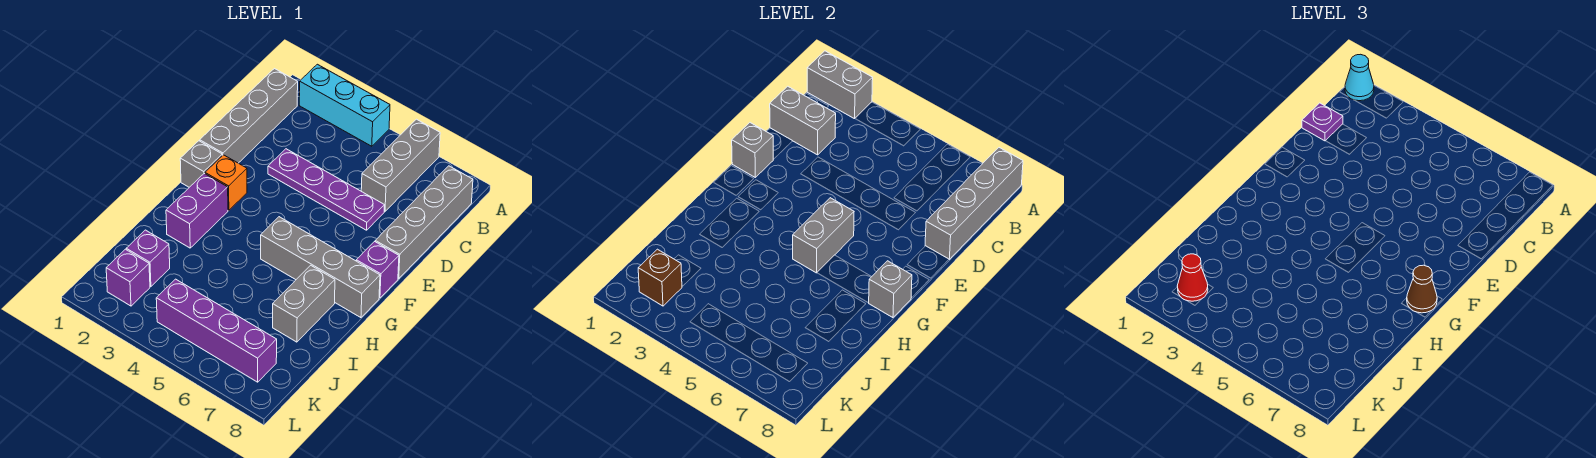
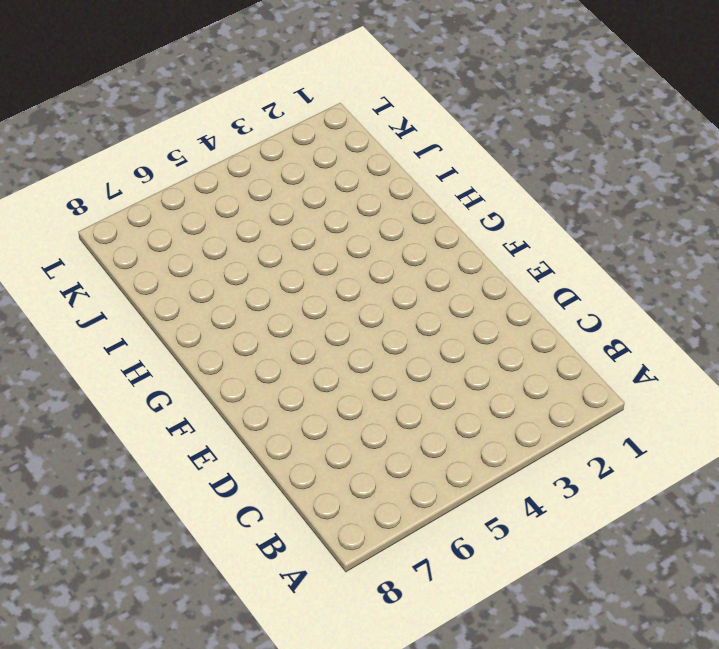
none -> cyan 1x3 brick [299,64,390,146]
none -> grey 1x3 brick [361,119,440,211]
none -> grey 1x4 brick [200,69,298,163]

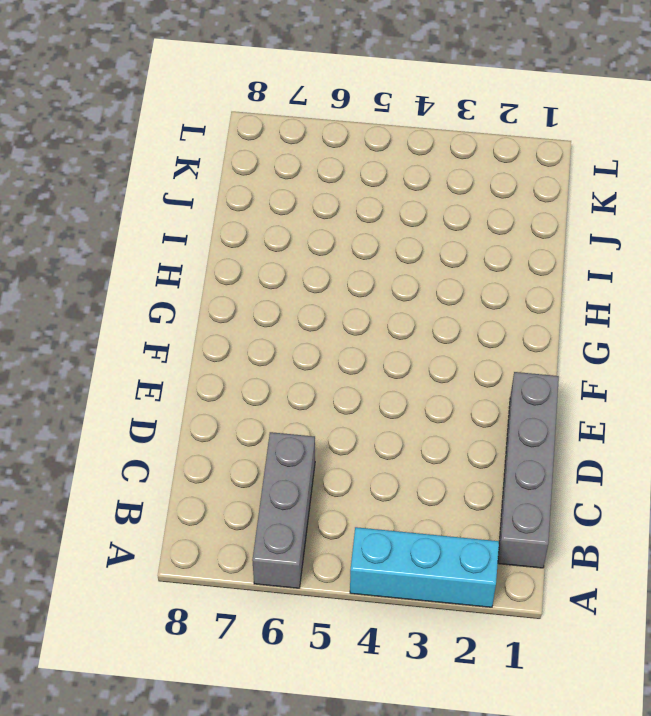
none -> grey 1x4 brick [375,166,473,279]
none -> purple 1x4 plate [268,149,385,230]
none -> grey 1x1 brick [180,141,222,187]

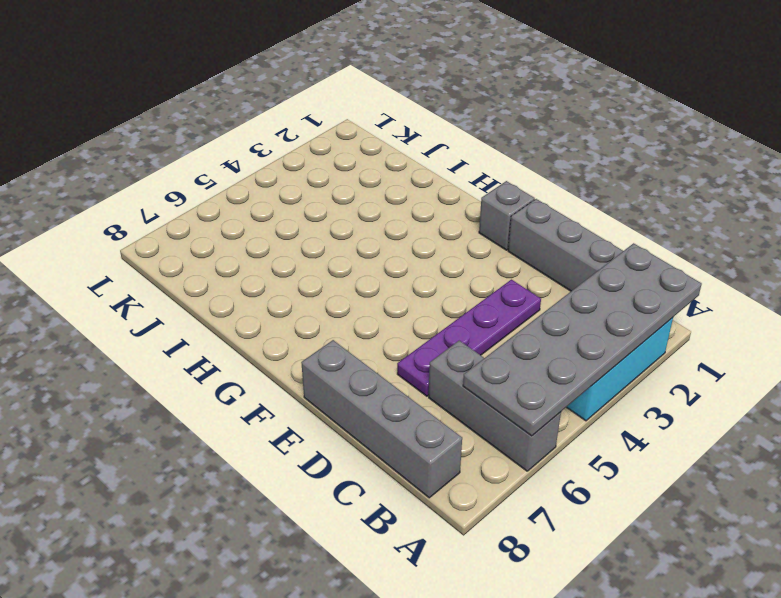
grey 2x6 plate [463,243,702,436] -> grey 1x2 brick [807,51,873,119]
none -> orange 1x1 brick [205,155,247,210]
none -> purple 1x1 brick [356,242,399,298]
none -> purple 1x2 brick [166,174,228,248]

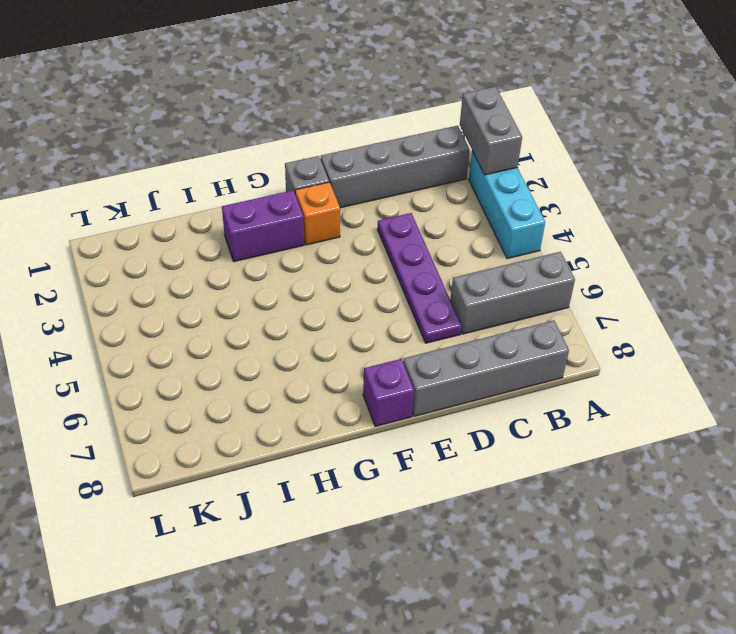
none -> grey 1x4 brick [261,217,380,318]
none -> grey 1x2 brick [273,265,335,342]
none -> purple 1x1 brick [126,230,170,286]

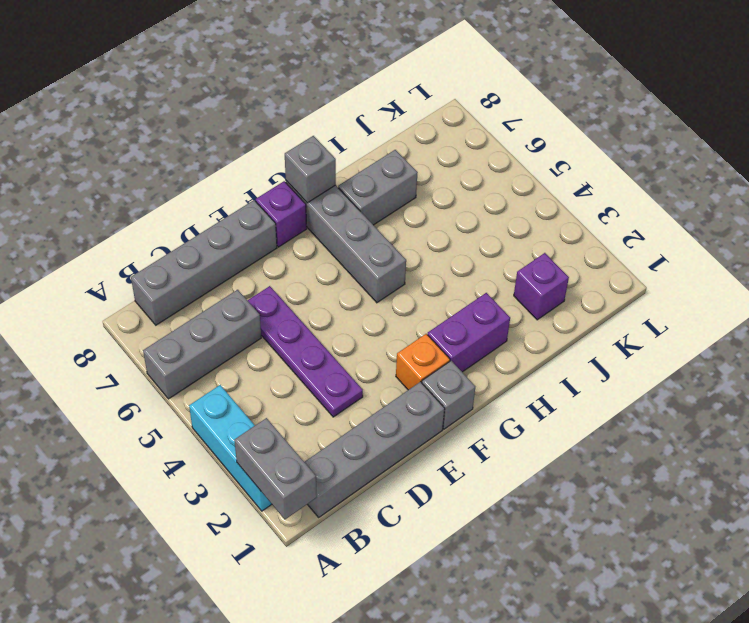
none -> purple 1x1 brick [106,249,150,306]
none -> purple 1x4 brick [156,279,277,382]
none -> grey 1x4 brick [925,148,1023,259]

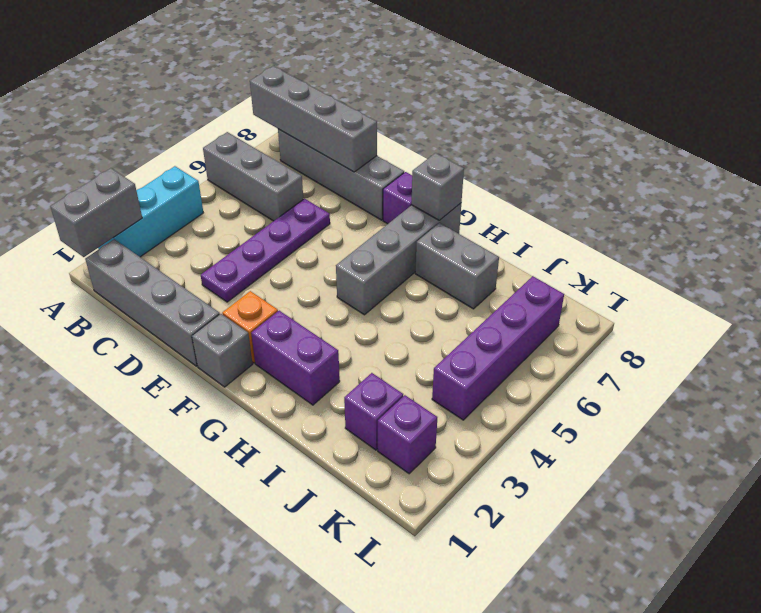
none -> grey 1x2 brick [770,86,836,155]
none -> grey 1x1 brick [732,123,773,177]
none -> grey 1x2 brick [793,198,854,273]

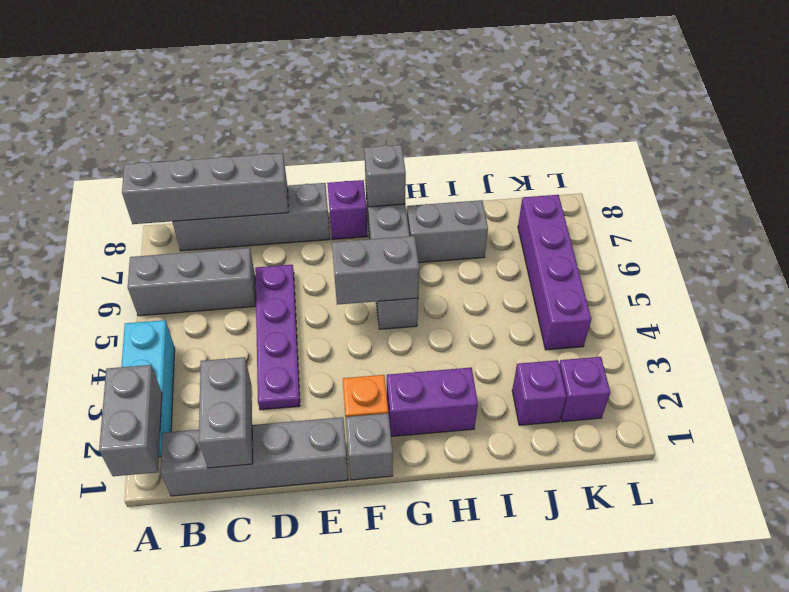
none -> grey 1x1 brick [732,123,773,177]
none -> brown 1x1 brick [638,249,682,306]
none -> cyan 1x1 cone [1345,54,1374,101]

